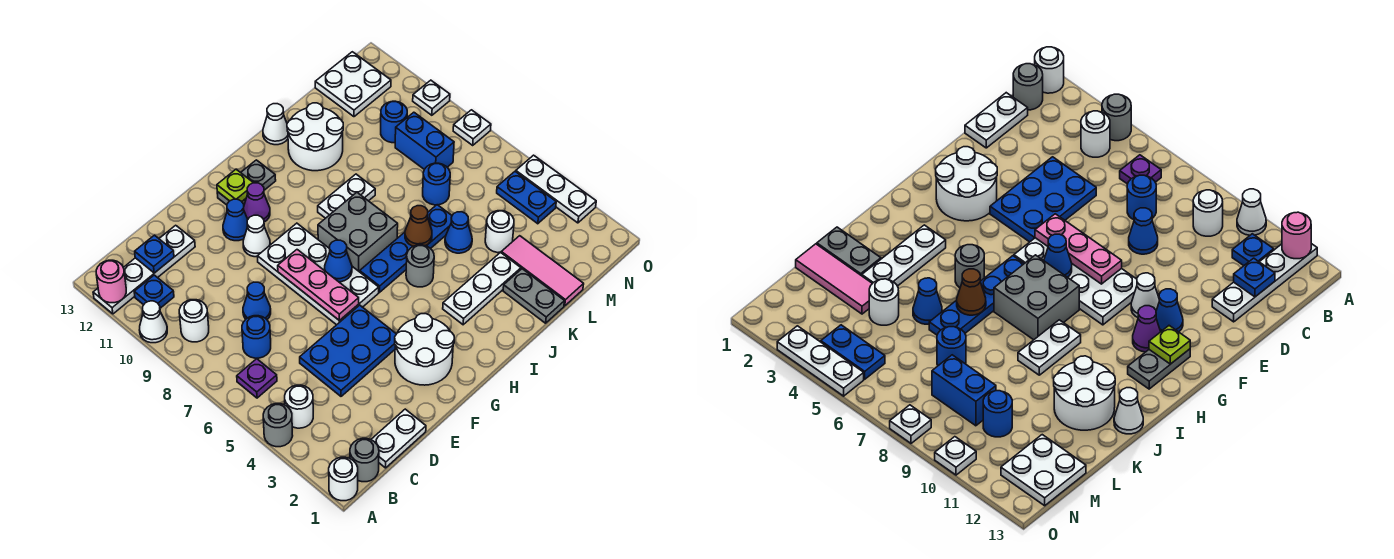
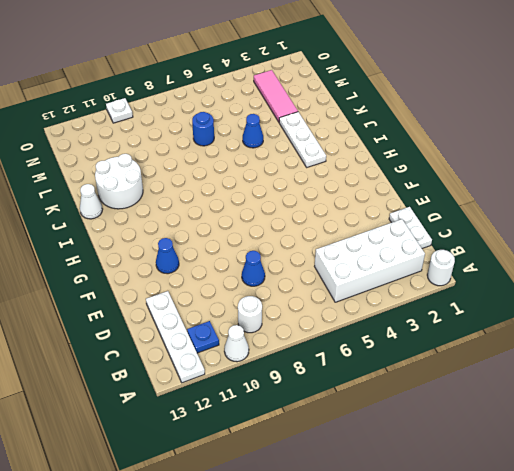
white 2x4 brick [315,219,425,302] -> white 1x1 round brick [285,385,313,428]
pink 1x3 tile [254,70,298,122] -> pink 1x3 tile turned to [501,236,584,306]
none -> grey 1x1 round brick [263,404,293,447]
none -> grey 1x1 round brick [350,438,379,482]
none -> purple 1x1 plate [237,359,277,398]
none -> blue 1x1 round brick [242,316,271,358]

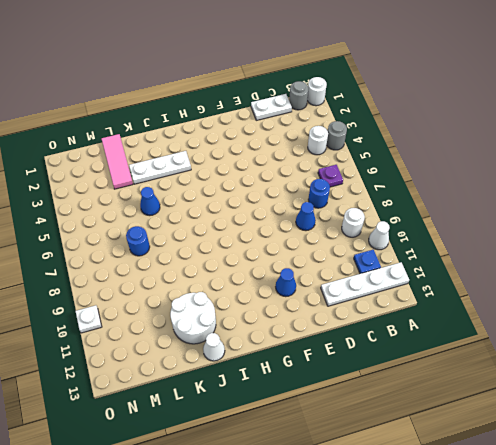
none -> blue 2x3 plate [300,305,396,396]
none -> white 2x2 round brick [395,314,454,385]
none -> white 2x4 plate [258,223,379,325]
none -> white 1x1 cone [243,215,270,257]

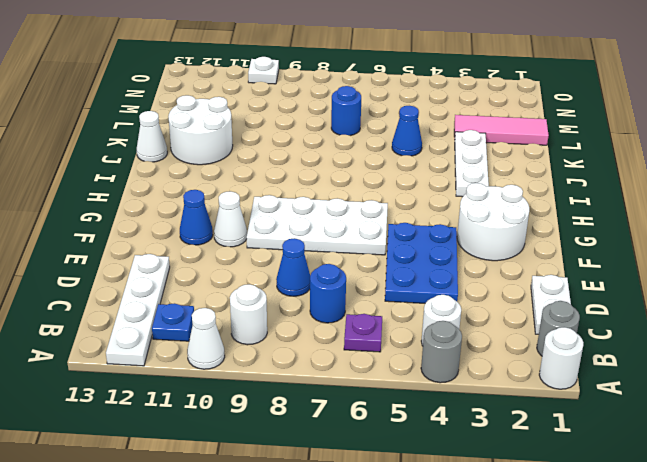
none -> purple 1x1 cone [244,183,270,222]
none -> grey 1x2 plate [217,160,276,205]
none -> blue 1x4 plate [360,205,452,292]
none -> grey 2x2 brick [318,192,398,272]

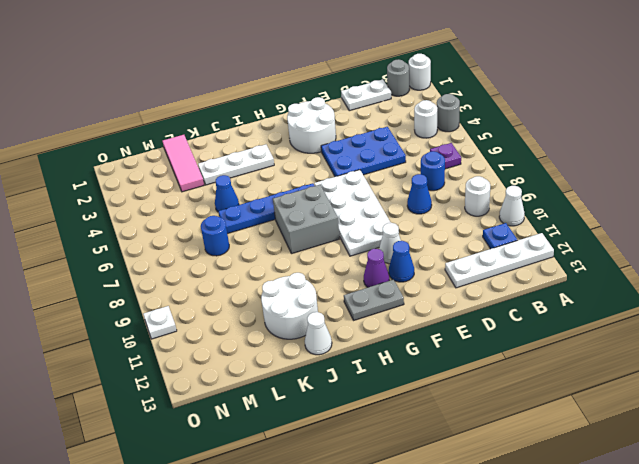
none -> grey 1x1 round brick [406,245,434,287]
none -> white 1x2 plate [318,174,375,218]
none -> grey 1x2 plate [503,269,564,323]
none -> white 1x1 round brick [485,211,514,253]

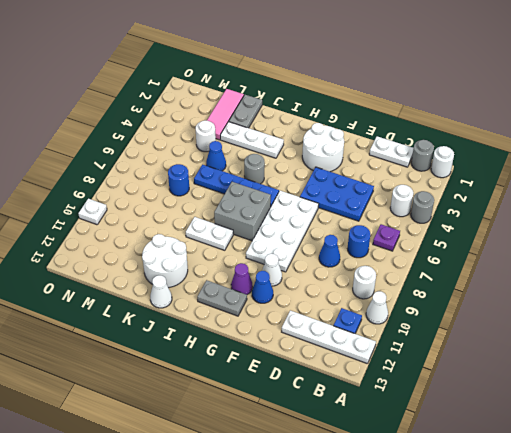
none -> blue 1x2 brick [395,112,454,169]
none -> blue 1x1 round brick [381,101,407,143]
none -> white 2x2 plate [315,52,391,117]
none -> blue 1x2 plate [497,171,556,224]

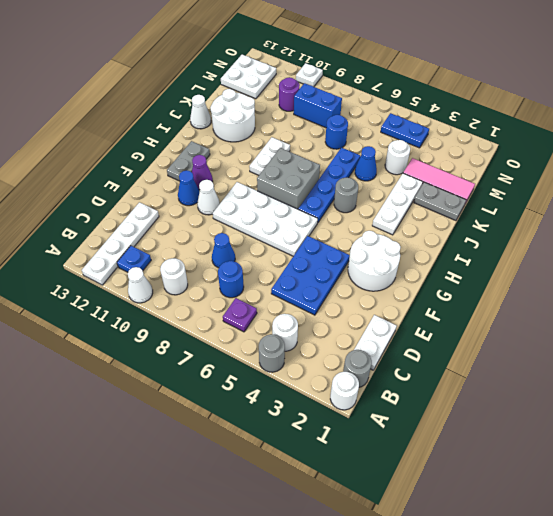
purple 1x1 round brick [279,77,300,111] -> blue 1x1 round brick [381,101,407,143]
none -> white 1x3 plate [516,155,596,223]
none -> white 1x1 plate [453,110,491,145]
none -> pink 1x1 round brick [96,260,126,303]
none -> blue 1x1 plate [135,235,174,273]

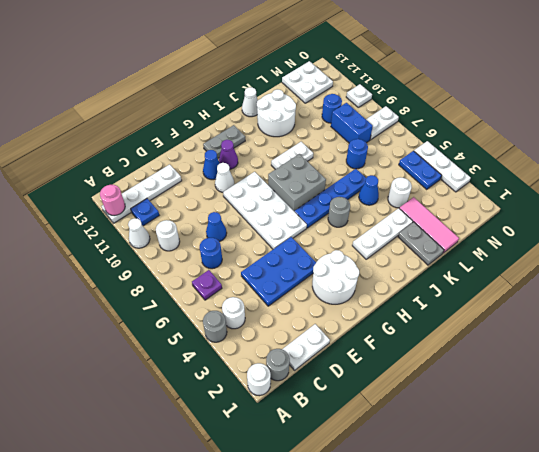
white 1x2 plate [366,106,399,140] -> white 1x1 plate [453,110,491,145]
none -> blue 1x1 plate [135,235,174,273]
none -> pink 1x3 plate [278,250,359,321]
none -> blue 1x1 cone [325,240,352,282]
none -> lime 1x1 plate [217,169,253,201]

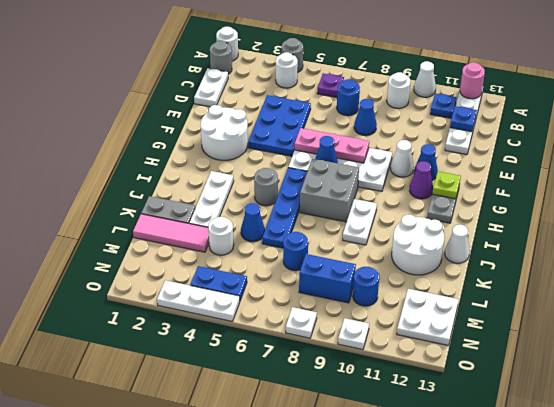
none -> brown 1x1 cone [405,206,432,246]

